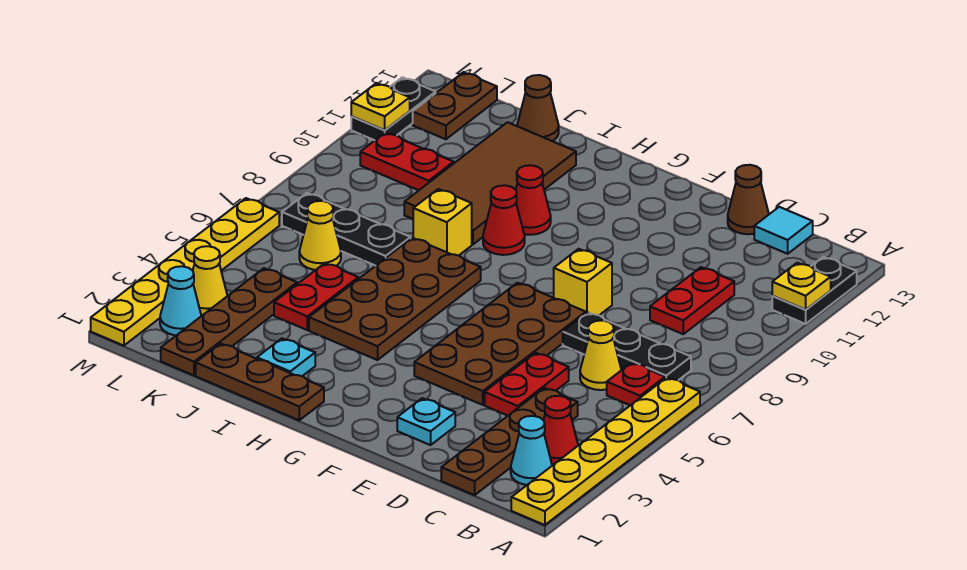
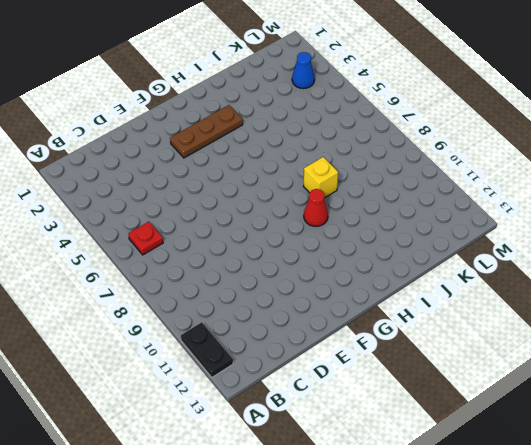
brown 1x3 plate [170,105,243,158] -> brown 1x3 plate moved to [196,343,324,420]
blue 1x1 cone [292,52,315,89] -> yellow 1x1 cone [193,246,227,315]
none -> yellow 1x6 plate [511,378,700,525]
none -> cyan 1x1 cone [511,416,552,485]
none -> red 1x1 cone [544,396,578,465]
none -> black 1x3 plate [563,313,691,380]

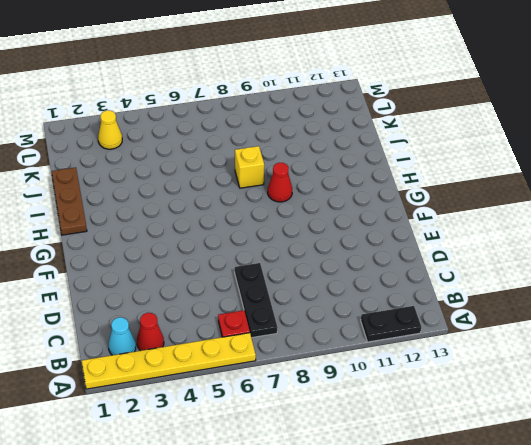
none -> brown 1x4 plate [441,388,578,495]
none -> yellow 1x1 cone [580,320,621,390]
none -> red 1x2 plate [650,267,734,334]
none -> cyan 1x1 tile [754,207,813,254]

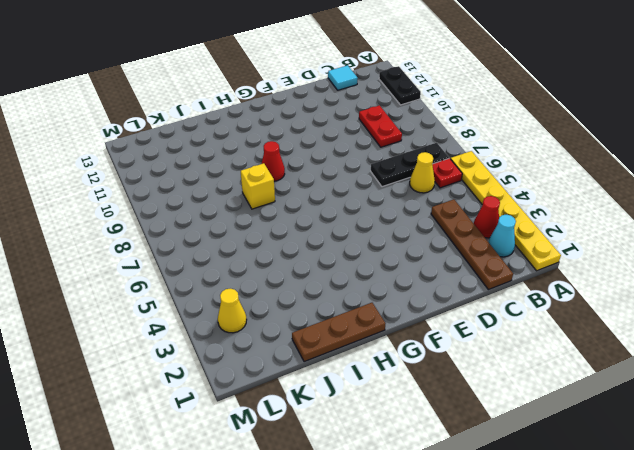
none -> red 1x2 plate [485,353,569,416]
none -> brown 1x1 cone [728,165,769,234]
none -> cyan 1x1 plate [397,398,455,445]
none -> brown 2x4 plate [414,283,586,405]

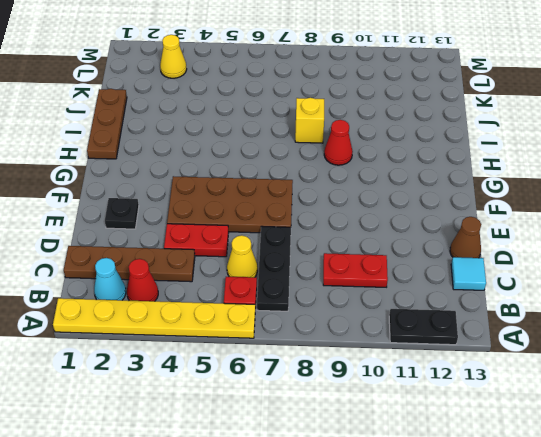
black 1x1 plate [105,198,139,229] -> cyan 1x1 plate [397,398,455,445]
none -> yellow 1x1 brick [554,249,612,315]
none -> brown 2x4 plate [309,238,481,360]
none -> red 1x1 cone [516,165,551,235]
none -> cyan 1x1 plate [257,338,315,376]

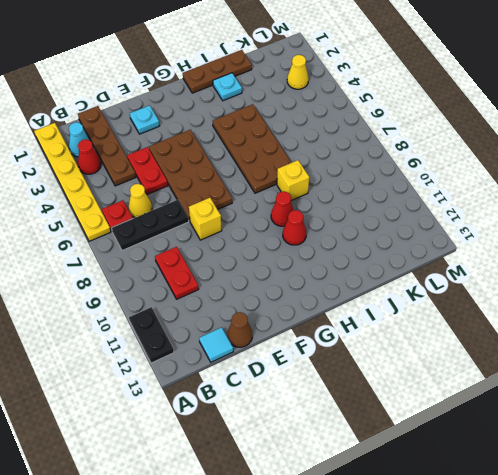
none -> brown 2x4 tile [404,122,576,245]
none -> red 1x2 plate [274,263,358,330]
none -> black 1x3 plate [282,193,411,266]
none -> brown 1x1 cone [517,75,559,141]

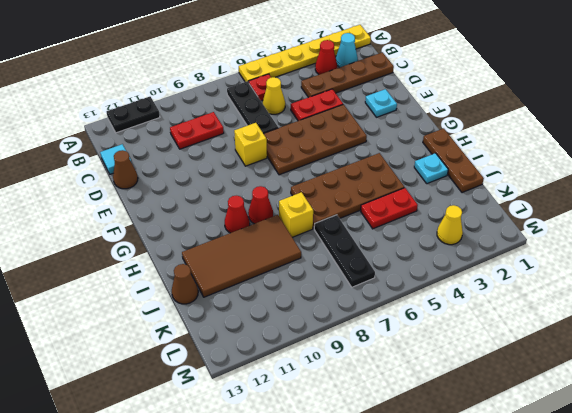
none -> brown 1x4 plate [161,268,297,375]
none -> yellow 1x1 cone [299,201,341,270]
none -> red 1x2 plate [360,133,454,190]
none -> cyan 1x1 cone [160,266,201,335]

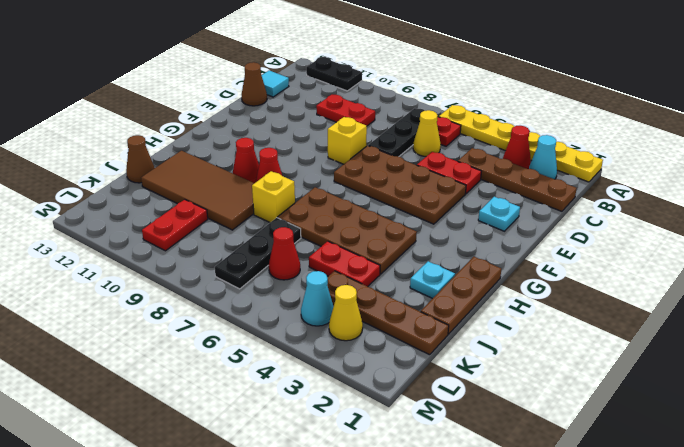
red 1x1 cone [269,227,300,280] -> yellow 1x1 cone [299,201,341,270]
cyan 1x1 cone [301,271,334,326] -> cyan 1x1 cone moved to [160,266,201,335]
none -> brown 1x2 plate [413,72,497,139]
none -> yellow 1x6 plate [91,198,279,346]
none -> black 1x2 plate [351,77,436,140]
none -> yellow 1x1 plate [772,263,831,310]

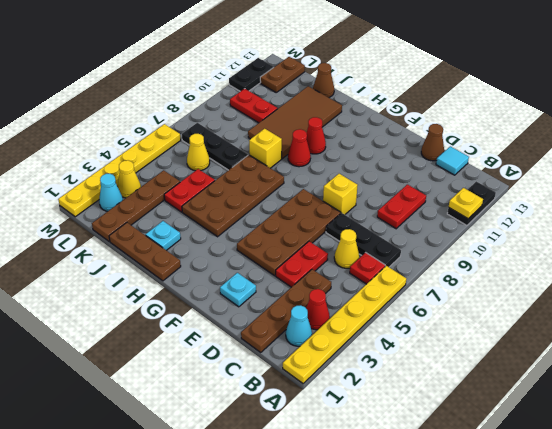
none -> yellow 1x1 plate [351,83,410,130]

